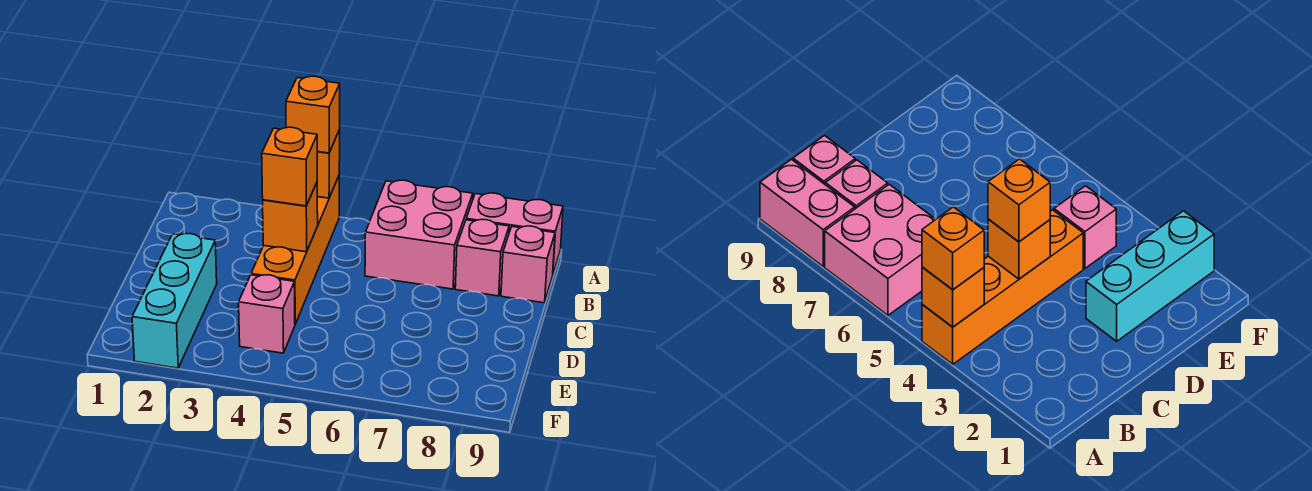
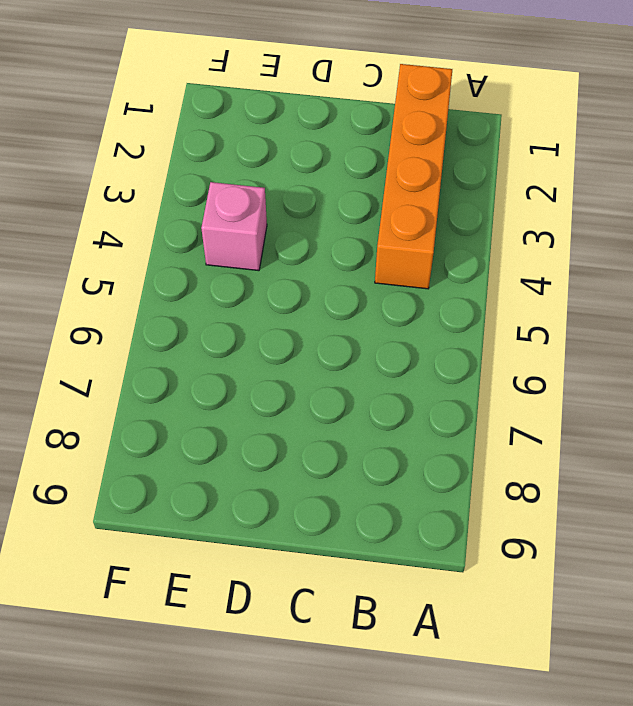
orange 1x4 brick [375,64,452,289] -> orange 1x4 brick turned to [251,176,339,324]
none -> pink 2x2 brick [365,180,473,289]
none -> pink 1x2 brick [466,193,563,273]

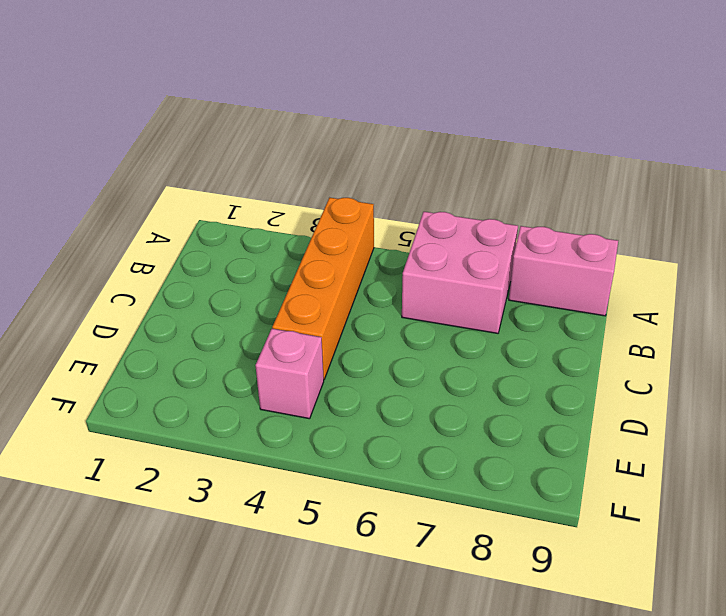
none -> pink 1x1 brick [455,219,509,296]
none -> pink 1x1 brick [501,226,555,303]

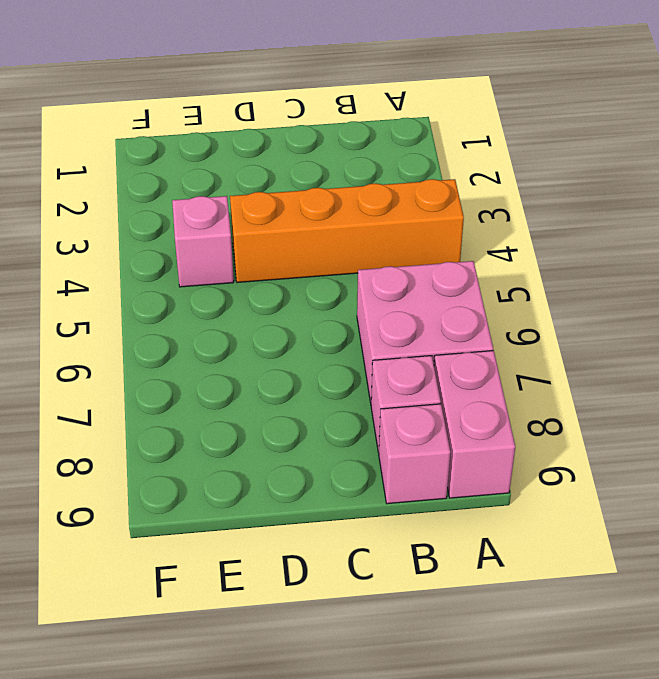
none -> cyan 1x3 brick [132,234,217,368]
none -> orange 1x1 brick [317,130,340,198]

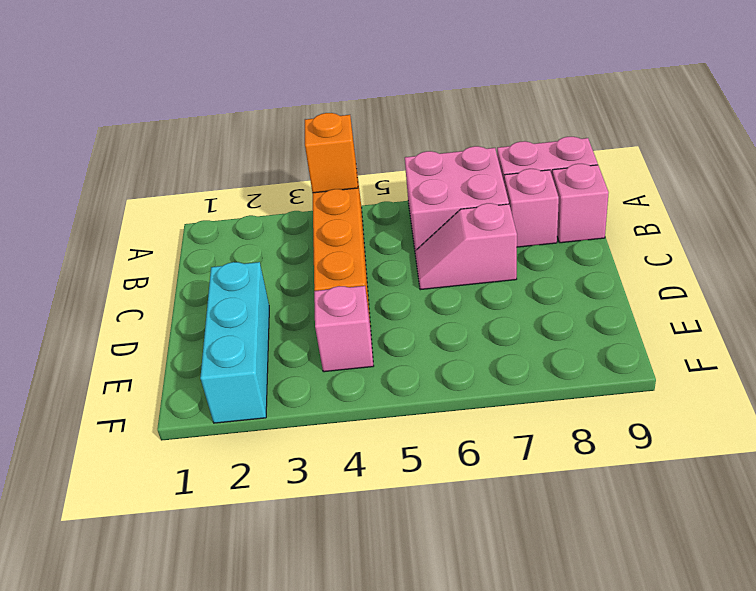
pink 1x2 slope [415,203,517,290] -> none
none -> orange 1x1 brick [263,183,318,252]
none -> orange 1x1 brick [286,76,340,153]

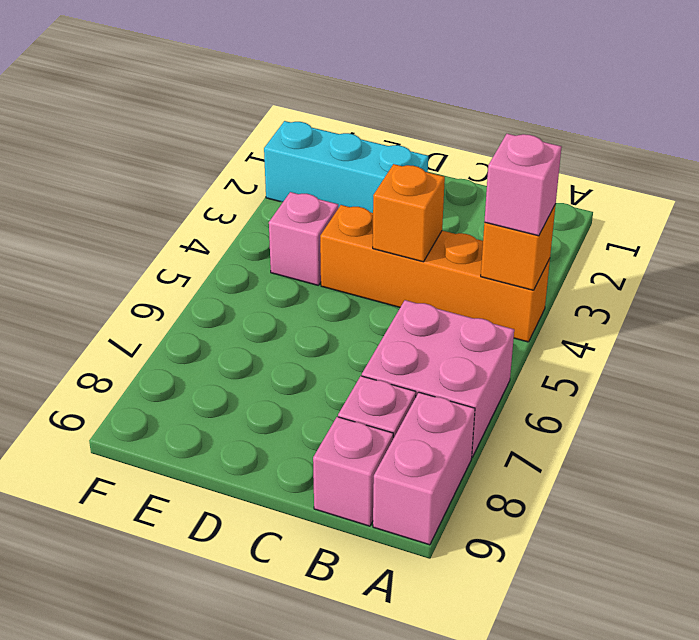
pink 1x1 brick [484,134,562,236] -> orange 1x1 brick [286,76,340,153]
none -> orange 1x1 brick [262,127,317,206]

